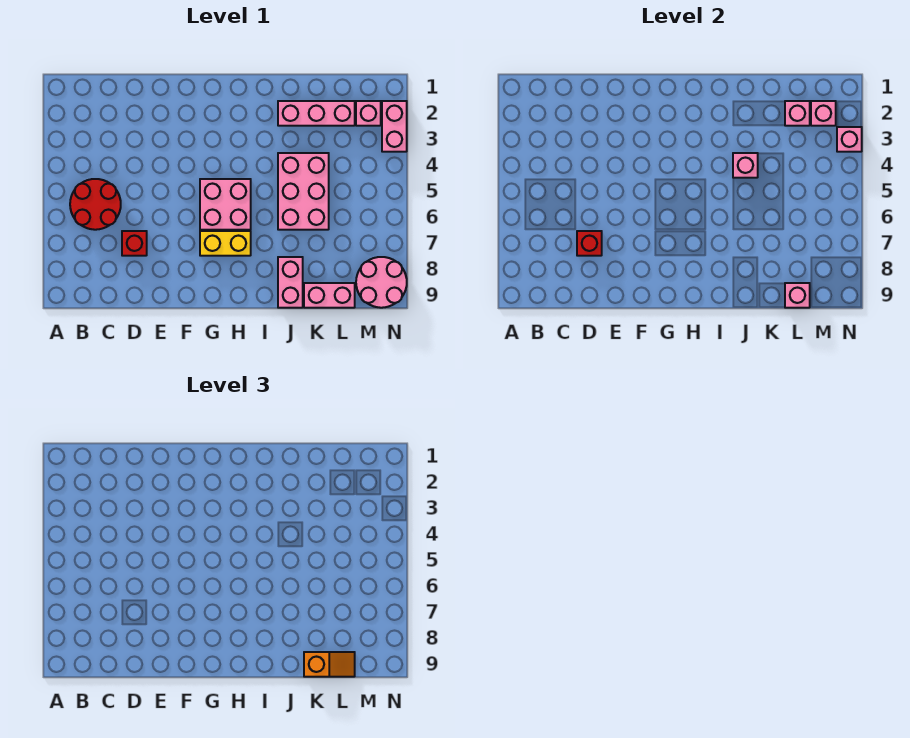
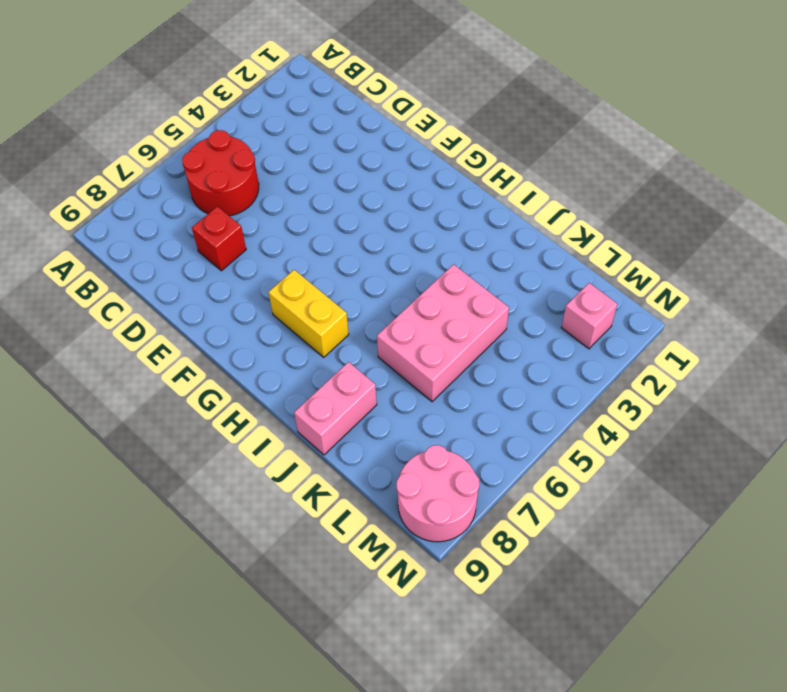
none -> pink 2x2 brick [200,179,251,230]
none -> pink 1x3 brick [278,101,355,126]
none -> pink 1x2 brick [304,283,355,308]

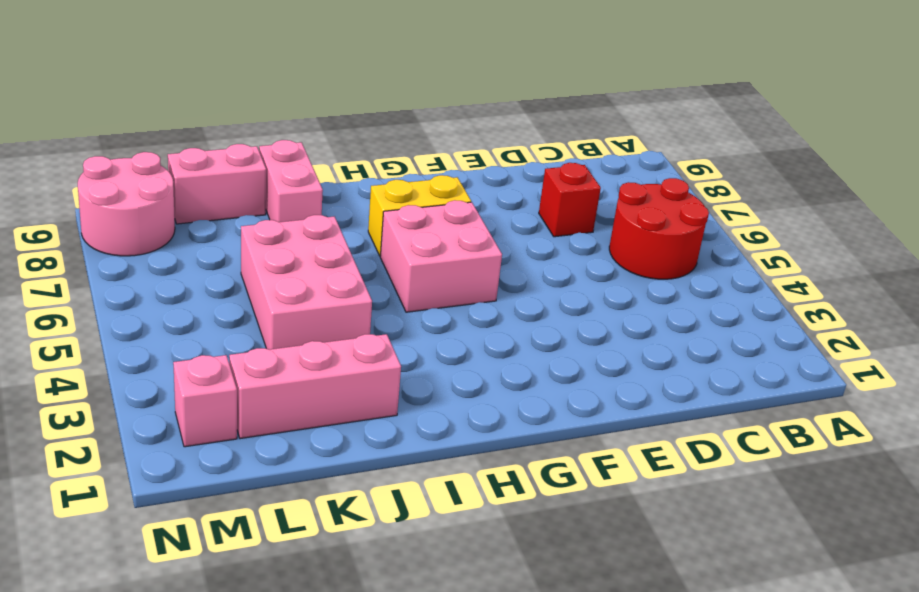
none -> pink 1x2 brick [382,101,407,152]
none -> red 1x1 brick [577,231,602,256]
none -> pink 1x1 brick [733,153,758,178]

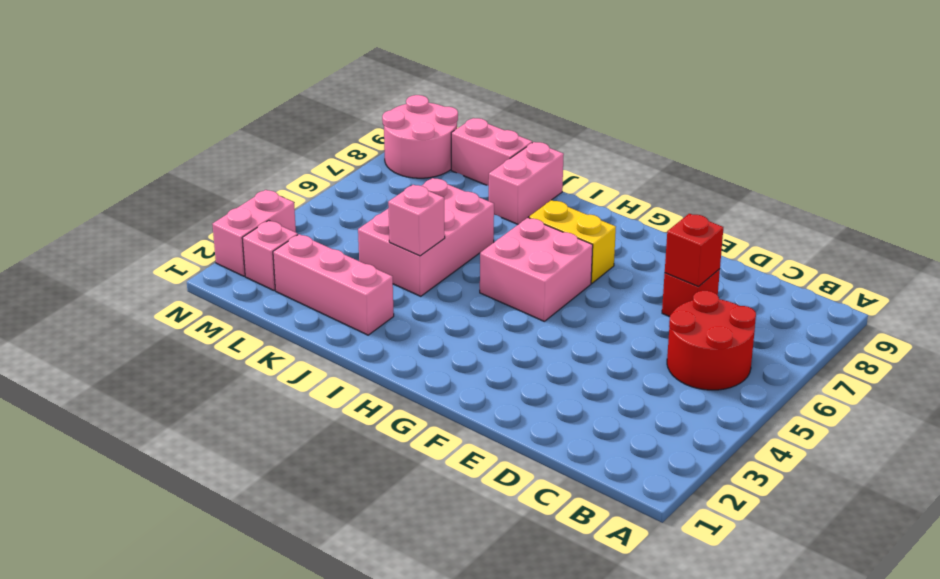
none -> pink 1x1 brick [785,101,810,126]
none -> pink 1x1 brick [785,283,810,308]
none -> pink 1x1 brick [811,101,836,126]

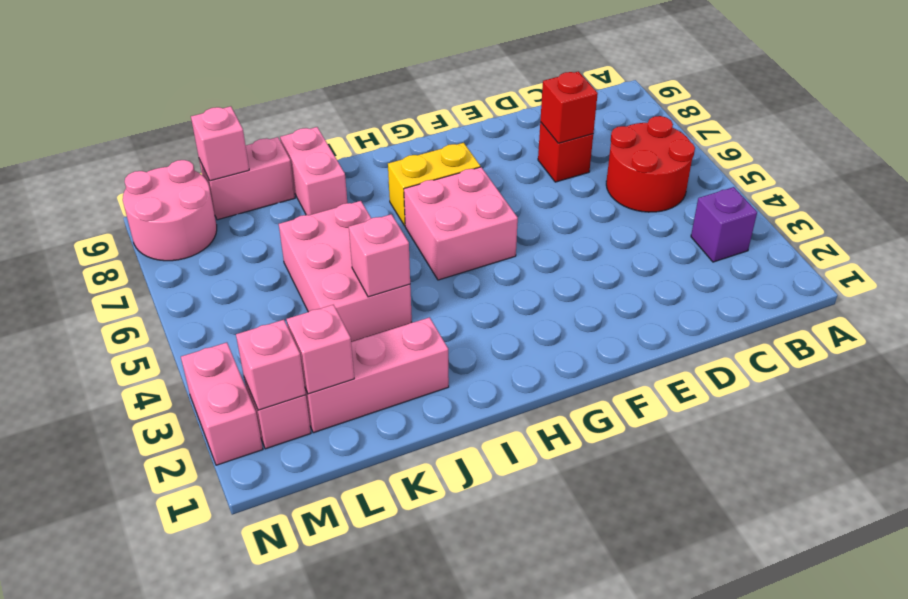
purple 1x1 brick [691,187,757,262] -> none
none -> pink 1x1 brick [837,127,862,152]
none -> orange 1x2 slope [304,652,355,677]

